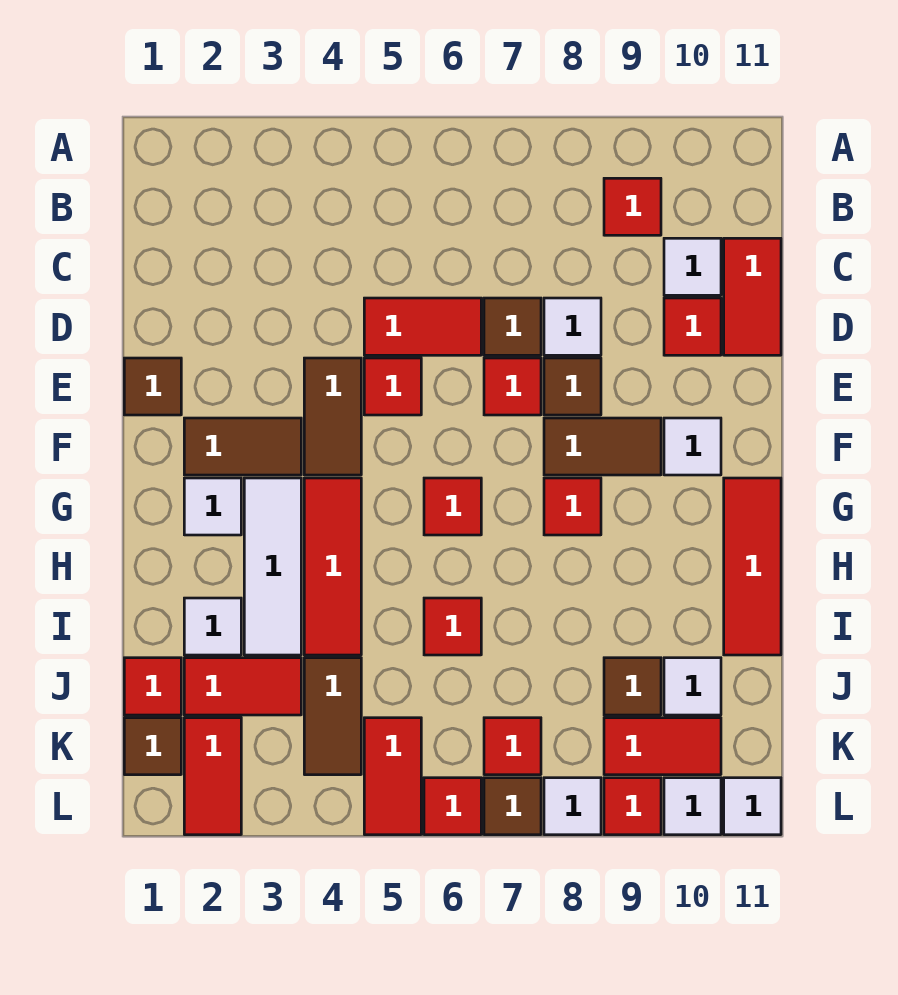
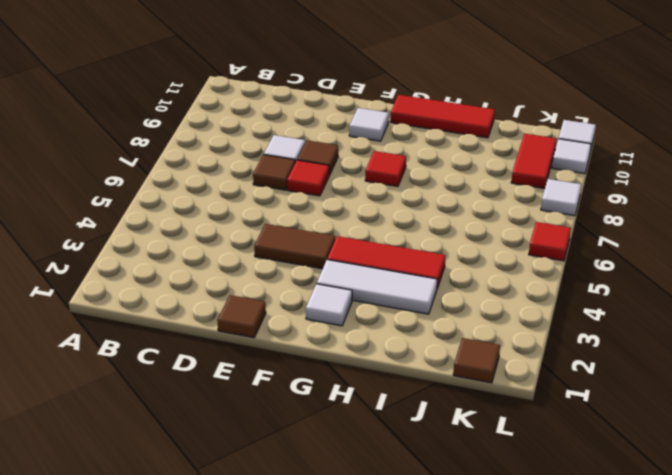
none -> red 1x1 tile [604,178,661,235]
none -> white 1x1 tile [664,238,721,295]
none -> red 1x2 tile [724,238,781,355]
none -> red 1x2 tile [364,298,481,355]

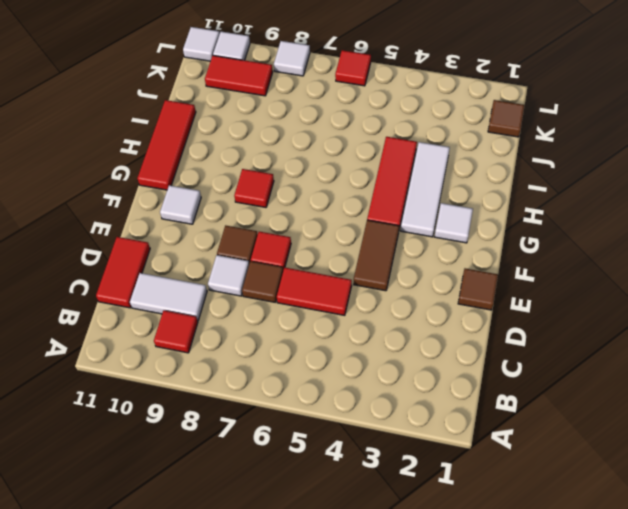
white 1x2 tile [130,273,207,321] -> white 1x1 tile [664,238,721,295]
none -> red 1x1 tile [664,298,721,355]
none -> red 1x1 tile [364,358,421,415]
none -> brown 1x2 tile [184,418,301,475]
none -> brown 1x2 tile [544,418,661,475]

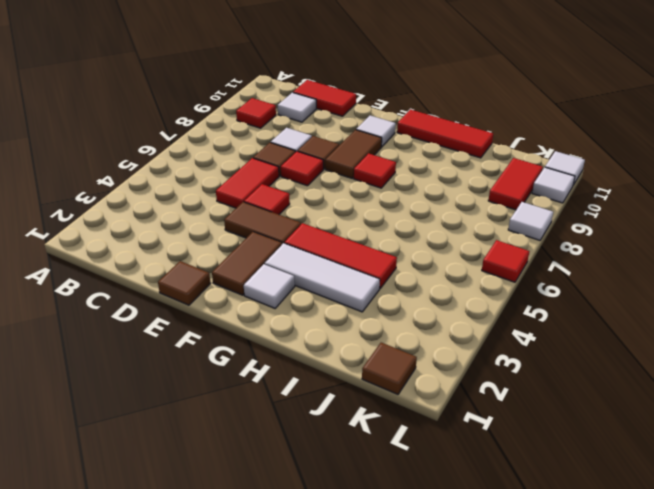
none -> red 1x1 tile [664,298,721,355]
none -> red 1x1 tile [424,478,481,535]
none -> white 1x1 tile [184,598,241,655]
none -> red 1x1 tile [424,598,481,655]

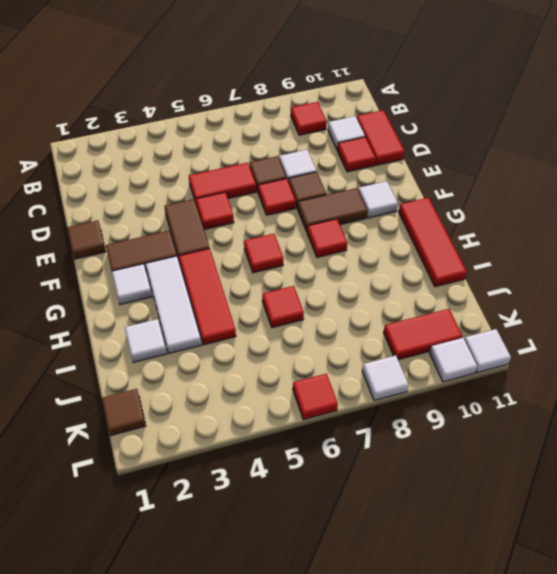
none -> red 1x1 tile [124,658,181,715]
none -> red 1x2 tile [184,658,301,715]
none -> brown 1x2 tile [304,658,361,775]
none -> brown 1x1 tile [604,658,661,715]

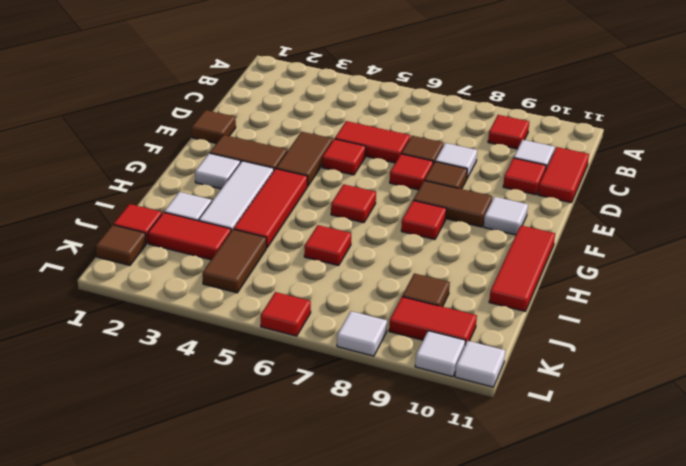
none -> white 1x1 tile [664,658,721,715]
none -> red 1x2 tile [184,718,241,835]
none -> red 1x2 tile [364,718,421,835]
none -> red 1x1 tile [484,718,541,775]

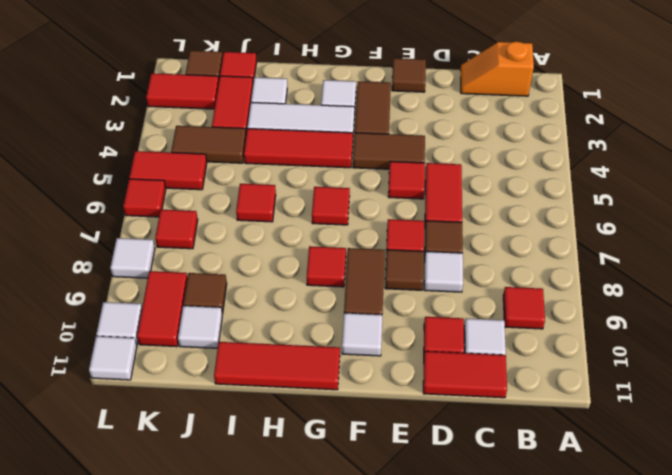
orange 1x2 slope [461,41,534,96] -> none
none -> brown 1x1 tile [484,778,541,835]
none -> red 1x1 tile [604,778,661,835]

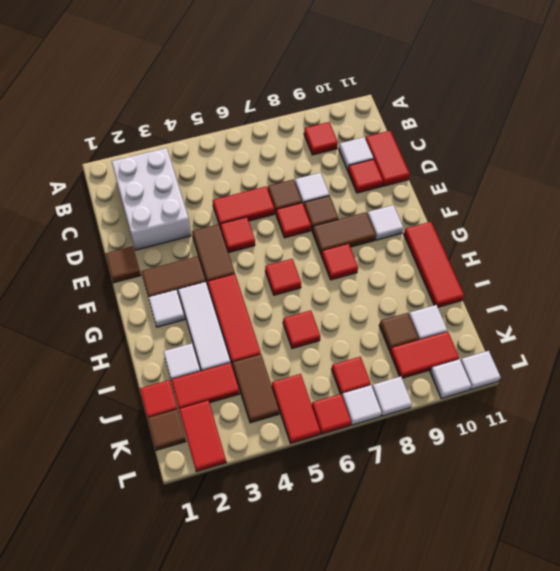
white 2x3 brick [112,148,191,250] -> none
white 1x1 tile [342,385,382,425] -> brown 1x1 tile [484,778,541,835]
none -> red 1x1 tile [604,778,661,835]

